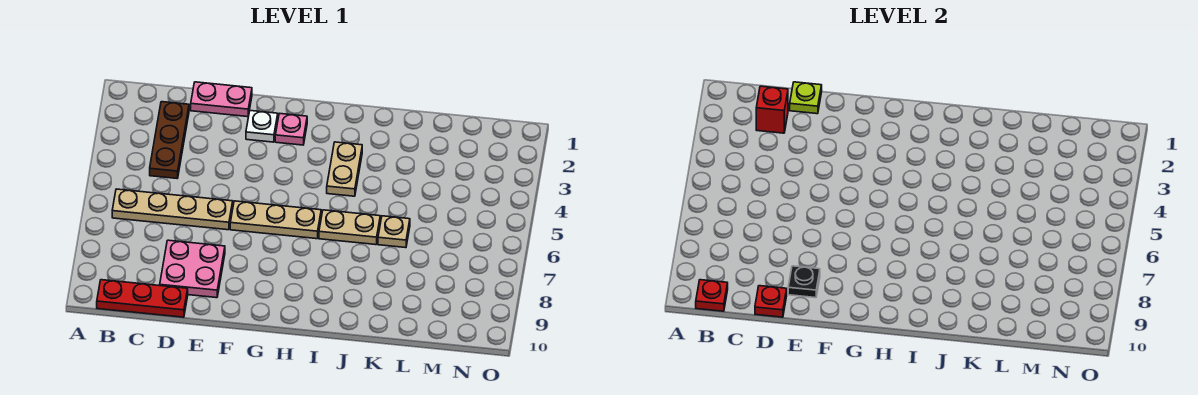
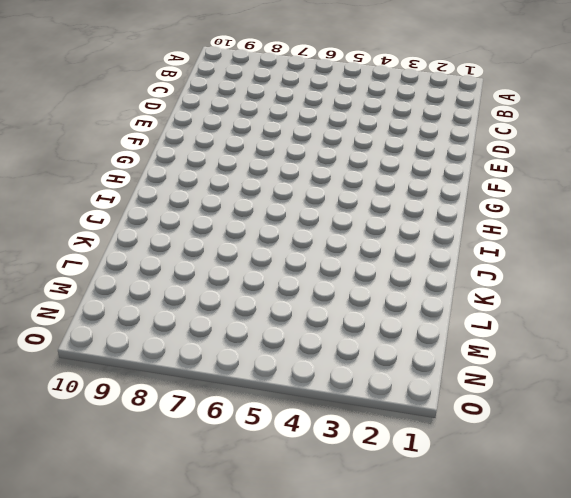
none -> tan 1x4 plate [112,189,233,230]
none -> red 1x3 plate [97,280,188,317]
none -> brown 1x3 plate [150,102,189,178]

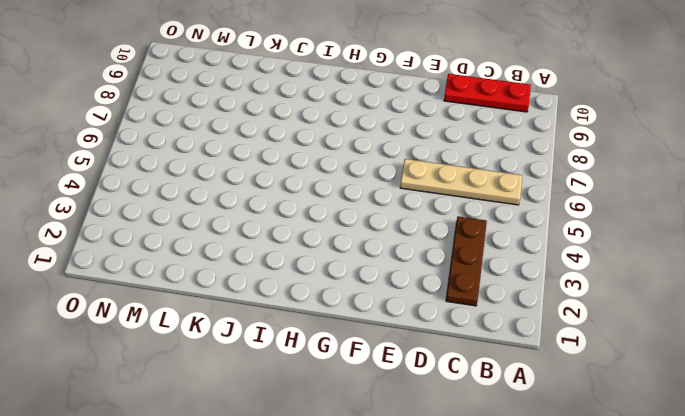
none -> pink 1x2 plate [191,82,252,117]
none -> pink 2x2 plate [160,240,225,298]
none -> white 1x1 plate [246,111,278,142]

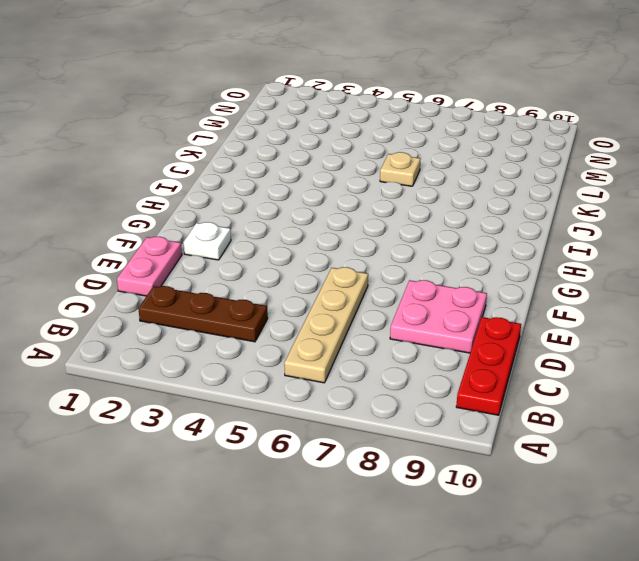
none -> tan 1x3 plate [230,201,321,239]
none -> pink 1x1 plate [275,113,307,145]
none -> tan 1x2 plate [327,142,362,196]

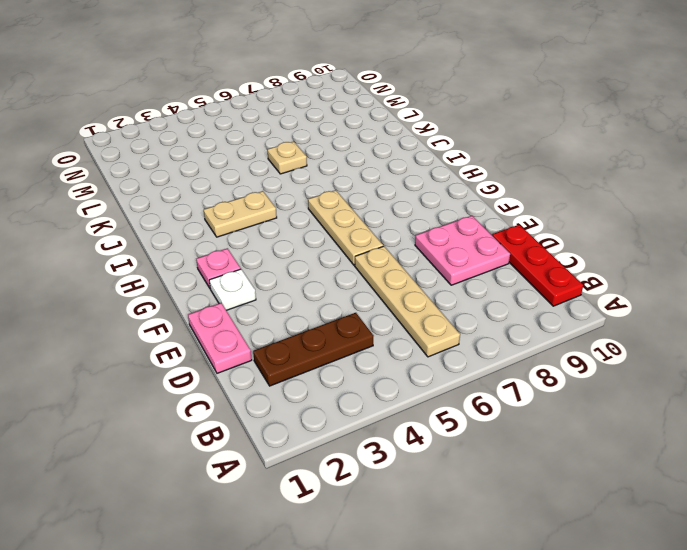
none -> tan 1x2 plate [319,210,380,245]
none -> red 1x1 plate [696,280,728,311]
none -> red 1x1 brick [756,86,788,133]

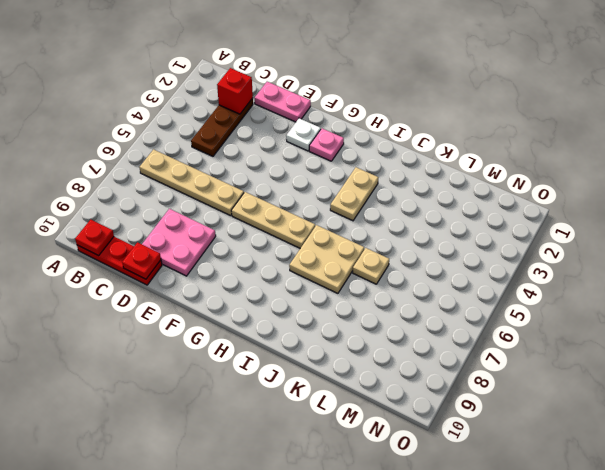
tan 2x2 plate [289,225,364,293] -> tan 1x2 plate [319,210,380,245]
none -> lime 1x1 plate [790,82,822,114]
none -> black 1x1 plate [788,266,820,298]

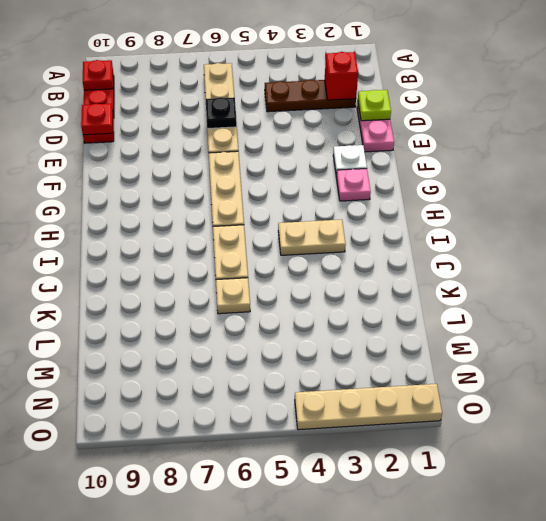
black 1x1 plate [206,97,237,129] -> black 1x1 plate moved to [788,266,820,298]
tan 1x4 plate [295,384,442,430] -> none
none -> pink 2x2 plate [160,240,225,298]

